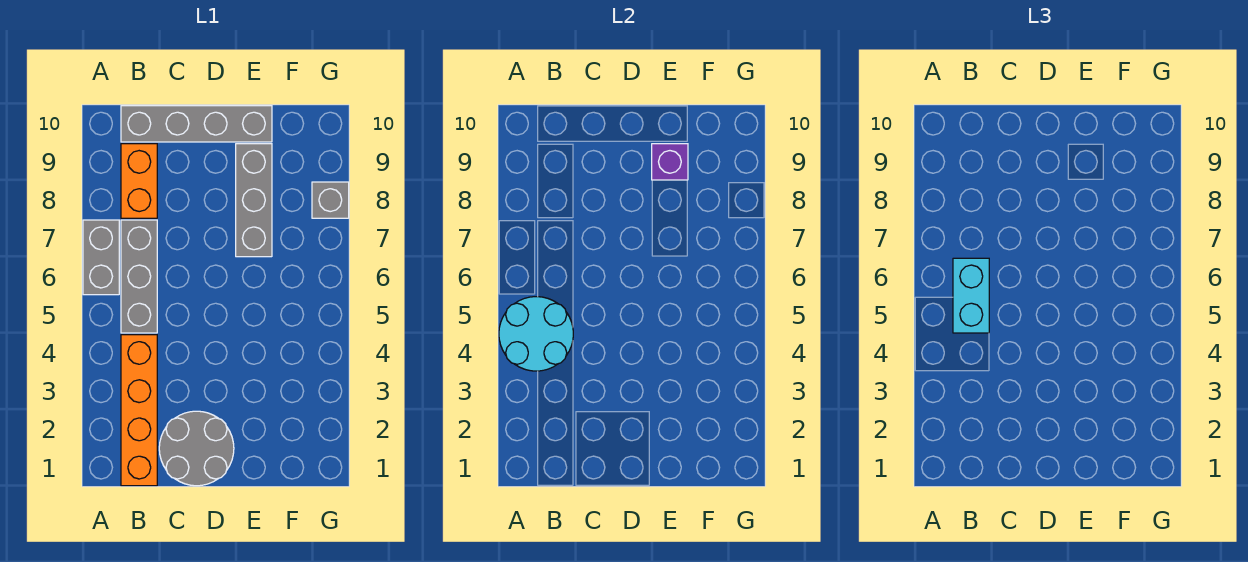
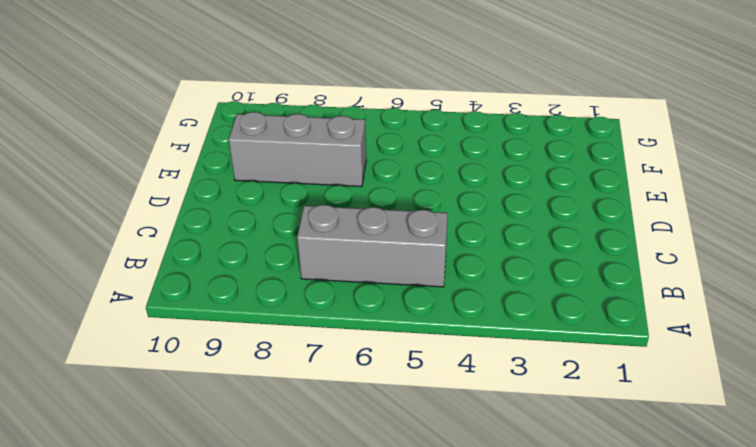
none -> grey 1x2 brick [83,220,119,295]
none -> orange 1x4 brick [121,335,157,486]

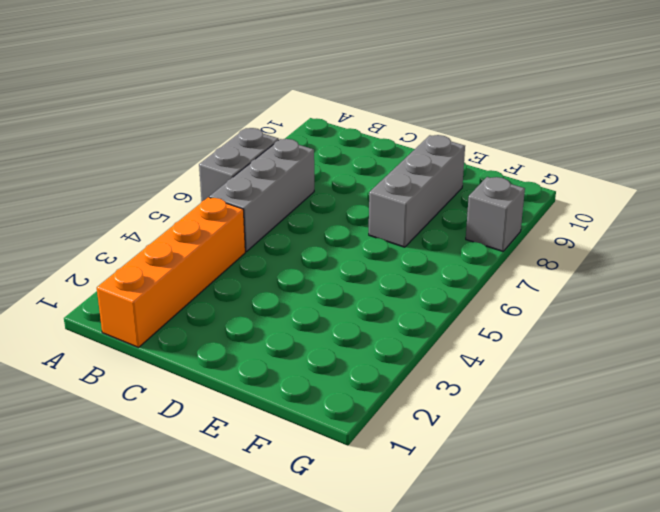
none -> orange 1x2 brick [121,144,157,218]
none -> grey 1x4 brick [121,106,272,142]

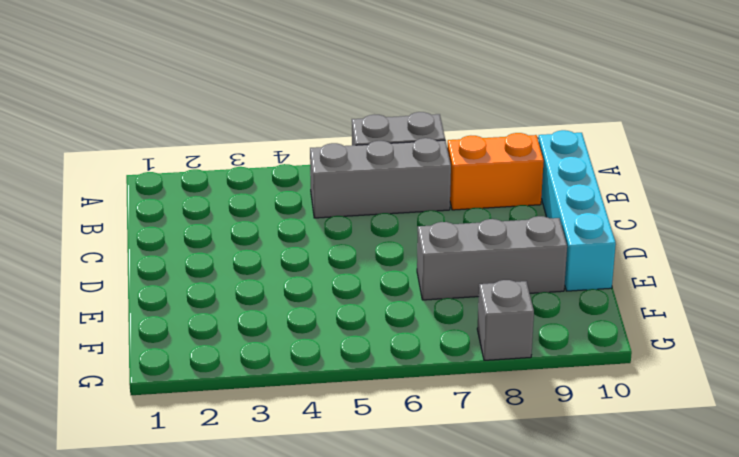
cyan 1x4 brick [538,130,616,291] -> grey 1x4 brick [121,106,272,142]
none -> orange 1x4 brick [121,335,157,486]
none -> grey 2x2 round brick [159,411,234,486]

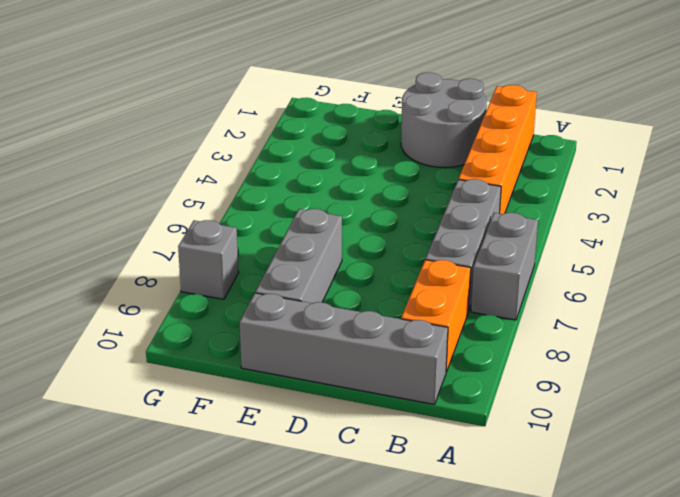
none -> cyan 2x2 round brick [499,297,573,371]
none -> purple 1x1 brick [652,144,688,180]

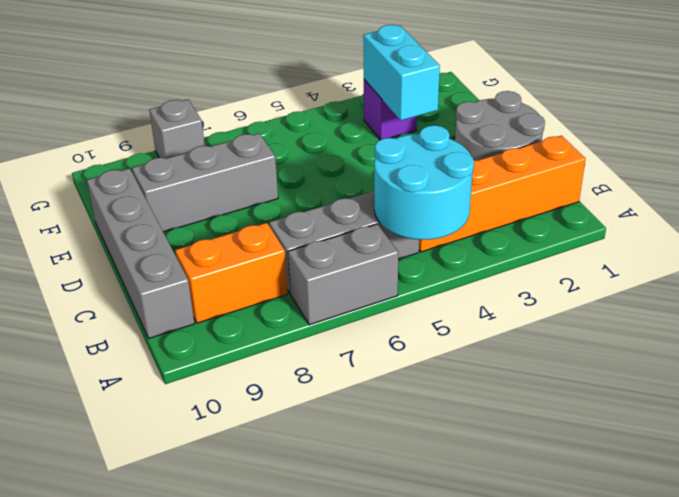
cyan 1x2 brick [363,25,440,120] -> cyan 1x2 brick turned to [953,258,989,333]
purple 1x1 brick [364,79,417,140] -> purple 1x1 brick moved to [652,144,688,180]

